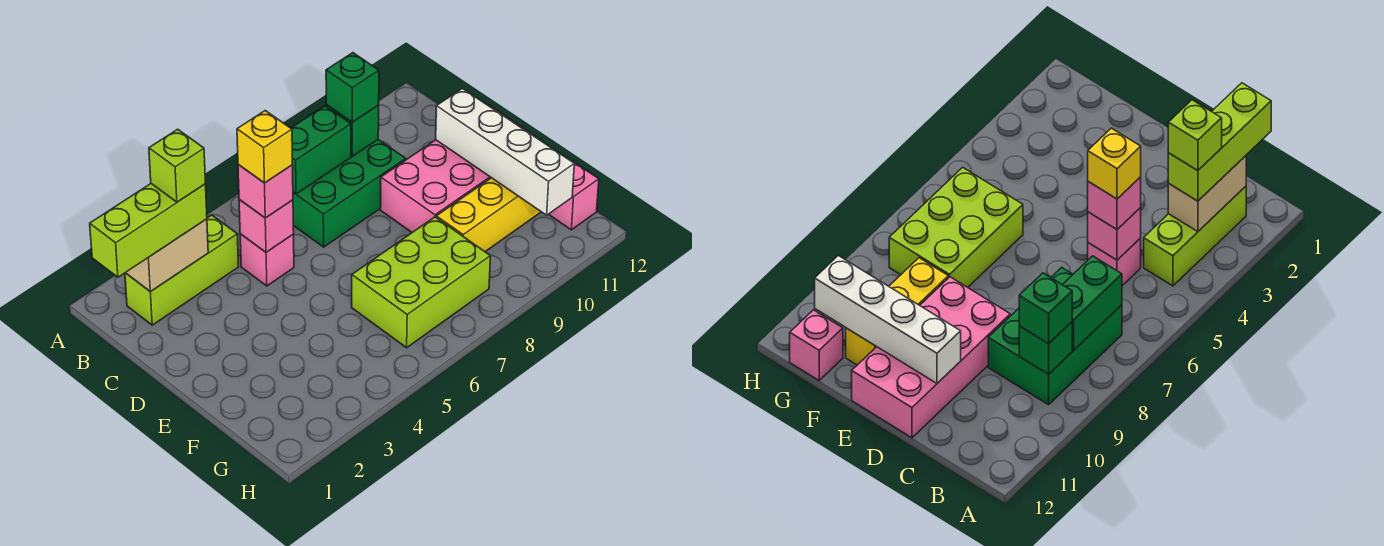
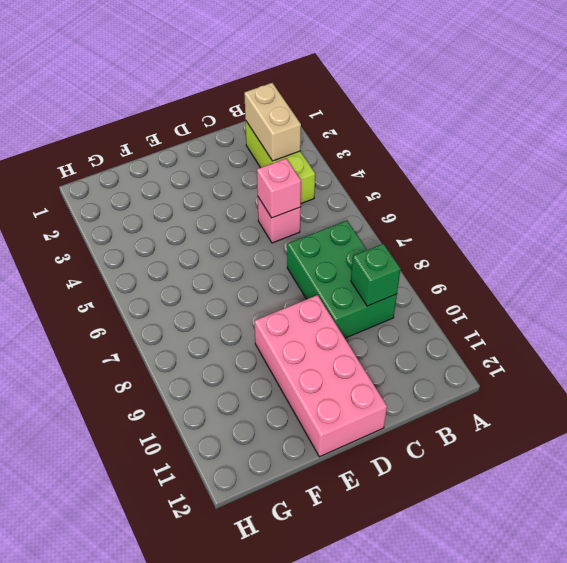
none -> lime 2x3 brick [352,217,490,348]
none -> yellow 1x3 brick [436,178,541,252]
none -> pink 1x1 brick [549,161,599,230]

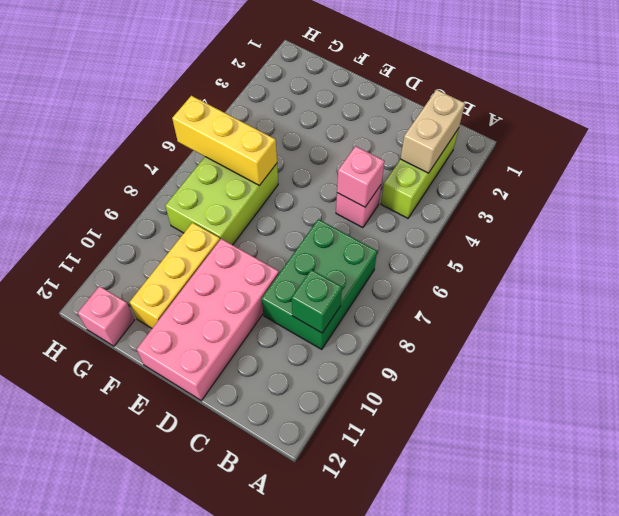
yellow 1x3 brick [172,96,277,186] -> none
none -> green 1x2 brick [291,106,351,194]
none -> white 1x4 brick [436,88,574,215]
none -> lime 1x3 brick [90,184,207,277]

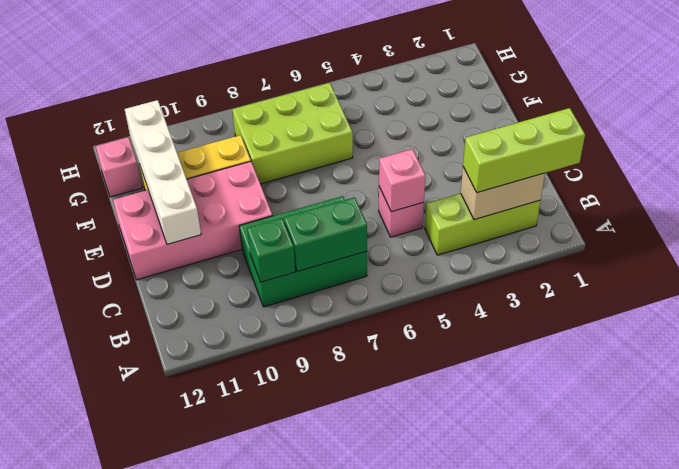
none -> green 1x1 brick [326,53,379,122]
none -> pink 1x1 brick [238,165,293,218]
none -> lime 1x1 brick [149,129,206,202]

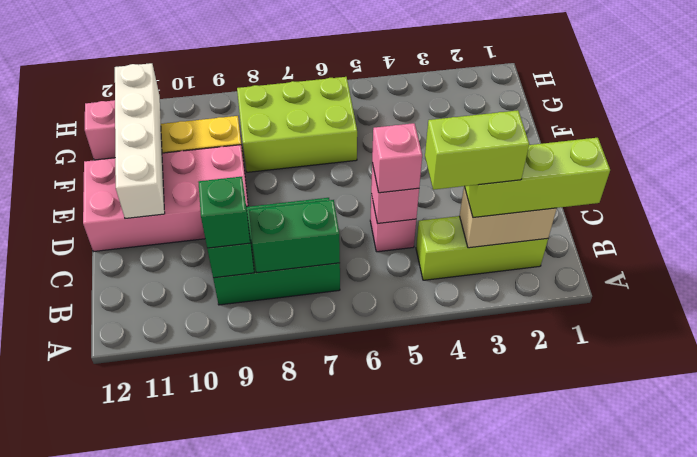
lime 1x2 brick [425,110,529,190] -> lime 1x1 brick [149,129,206,202]
none -> yellow 1x1 brick [237,111,293,183]

